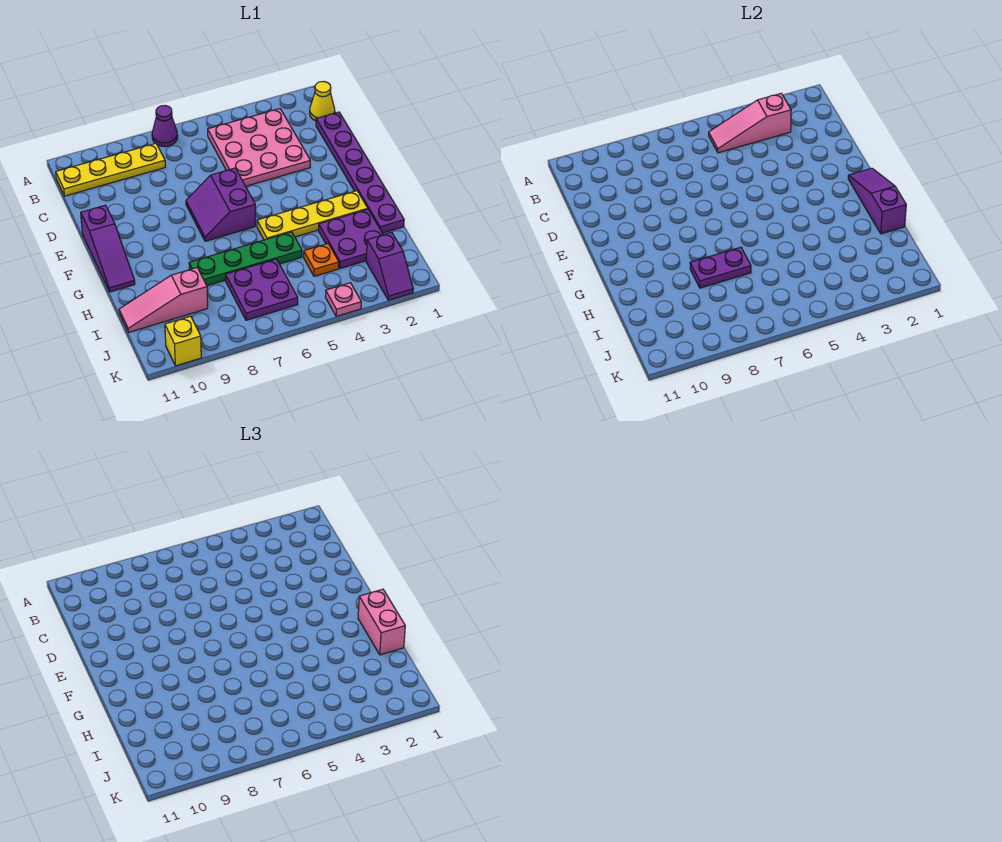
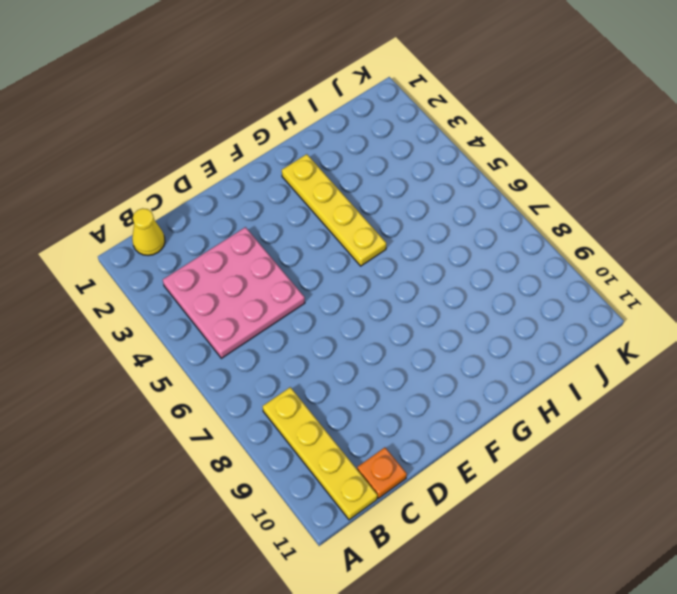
orange 1x1 plate [357,447,407,498] -> orange 1x1 plate moved to [304,244,339,276]
none -> purple 1x1 cone [152,106,178,147]
none -> purple 1x6 plate [316,112,404,233]
none -> purple 2x2 slope [186,168,255,241]

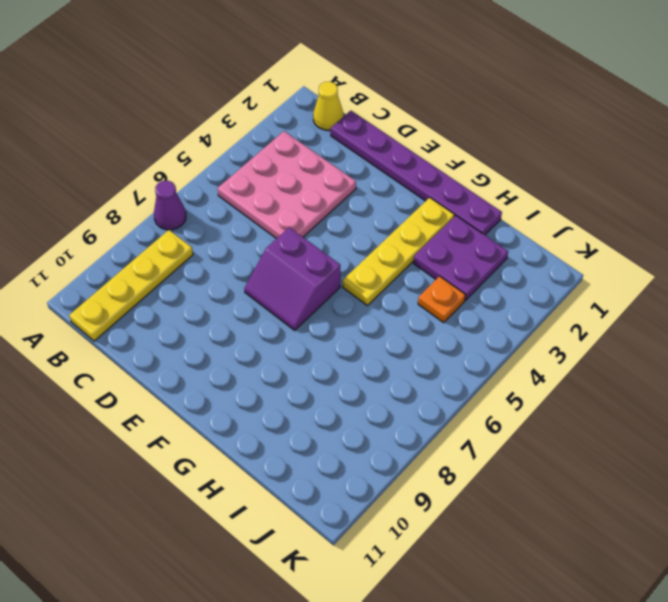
none -> purple 1x3 slope [81,205,135,292]
none -> green 1x4 plate [189,232,302,286]
none -> purple 2x2 plate [226,259,298,320]

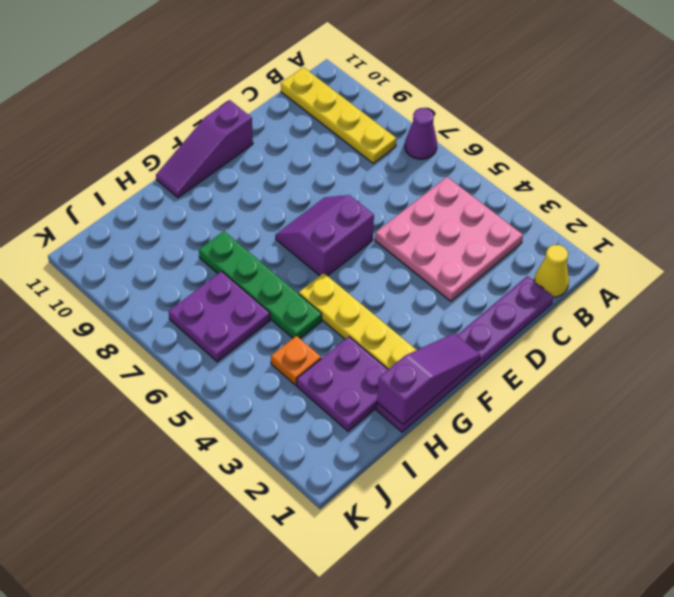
none -> pink 1x3 slope [119,268,208,332]
none -> purple 1x2 slope [366,232,413,300]
none -> pink 1x1 plate [326,283,361,316]

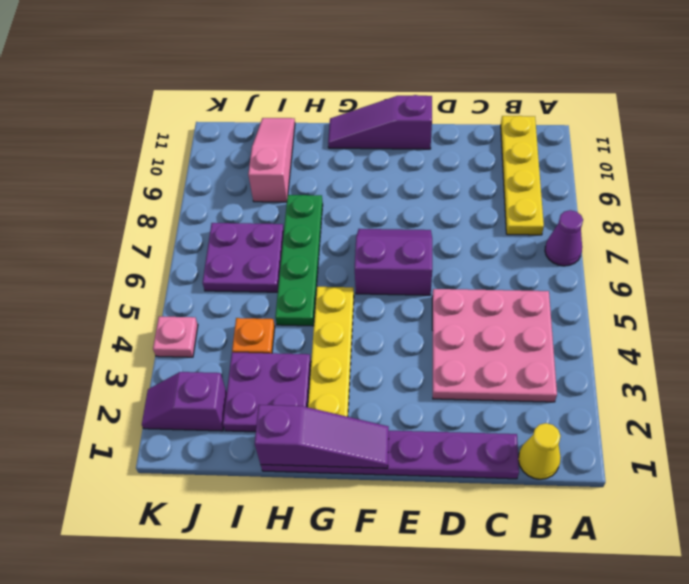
none -> yellow 1x1 brick [165,316,201,366]
none -> pink 1x3 slope [709,93,791,153]
none -> purple 1x2 plate [690,247,751,288]

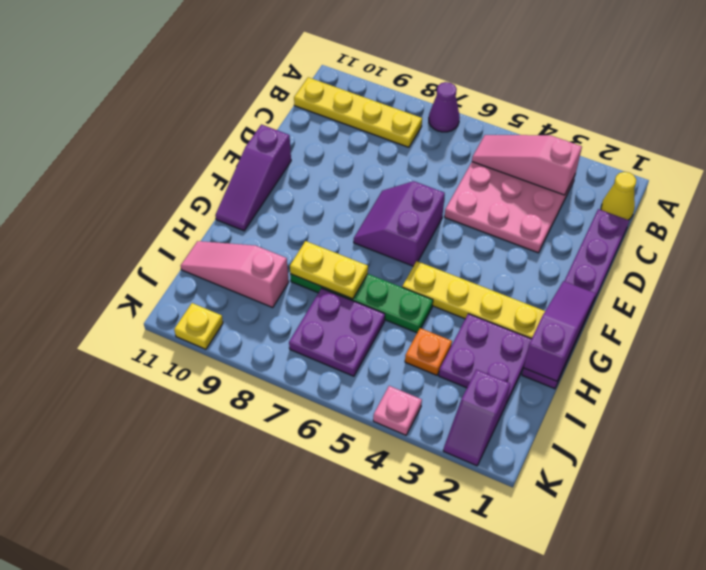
yellow 1x2 plate [290,241,368,299] -> purple 1x2 plate [690,247,751,288]
yellow 1x1 plate [174,303,223,349] -> yellow 1x1 brick [165,316,201,366]
none -> pink 1x2 brick [358,589,405,655]

